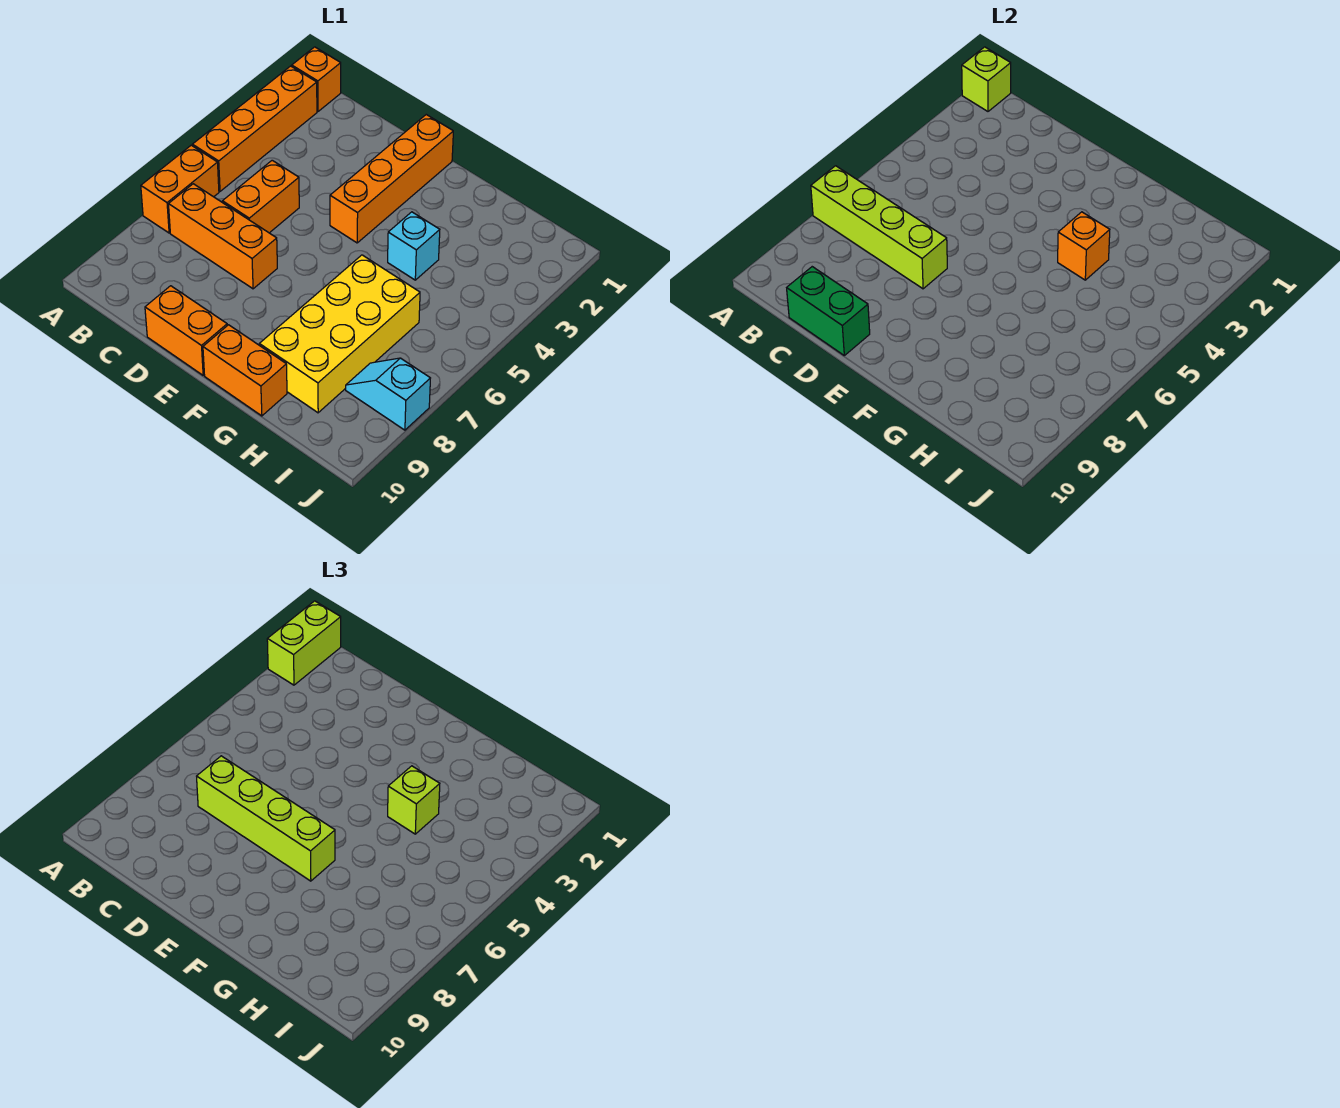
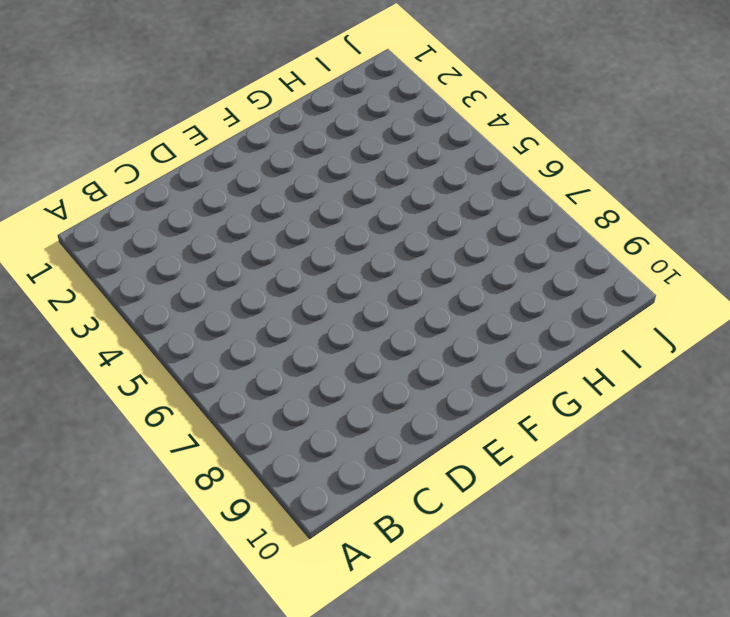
none -> orange 1x1 brick [292,47,341,111]
none -> orange 1x4 brick [192,66,317,191]
none -> orange 1x2 brick [141,145,219,233]

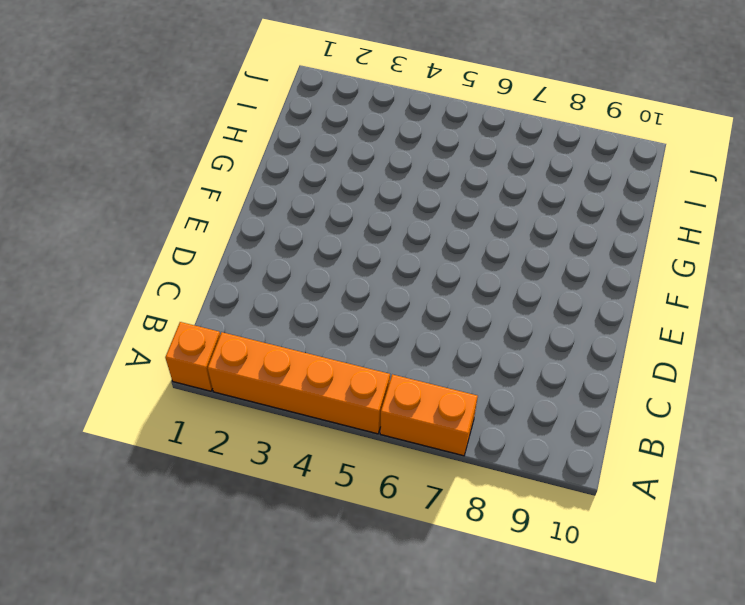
none -> orange 1x3 brick [169,184,277,289]
none -> orange 1x2 brick [222,160,299,233]
none -> orange 1x2 brick [145,286,227,375]

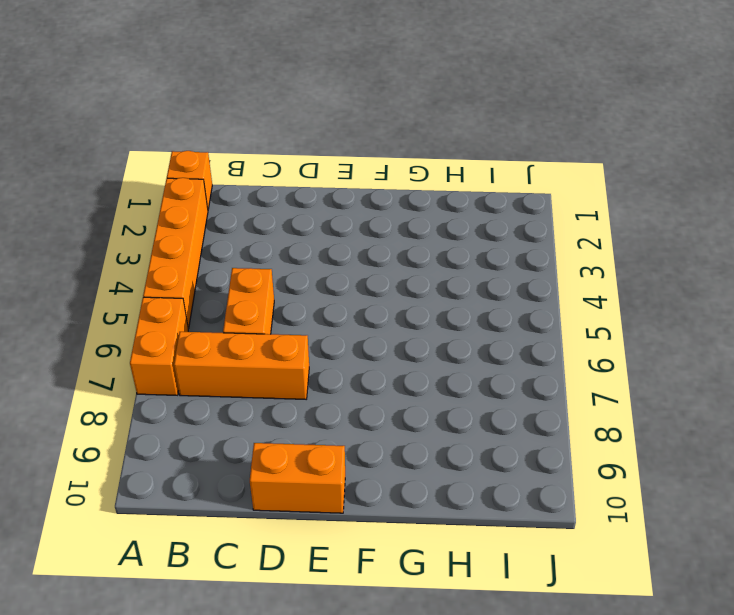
none -> orange 1x4 brick [330,115,453,243]
none -> orange 1x2 brick [203,325,287,416]
none -> cyan 1x1 brick [388,212,440,280]

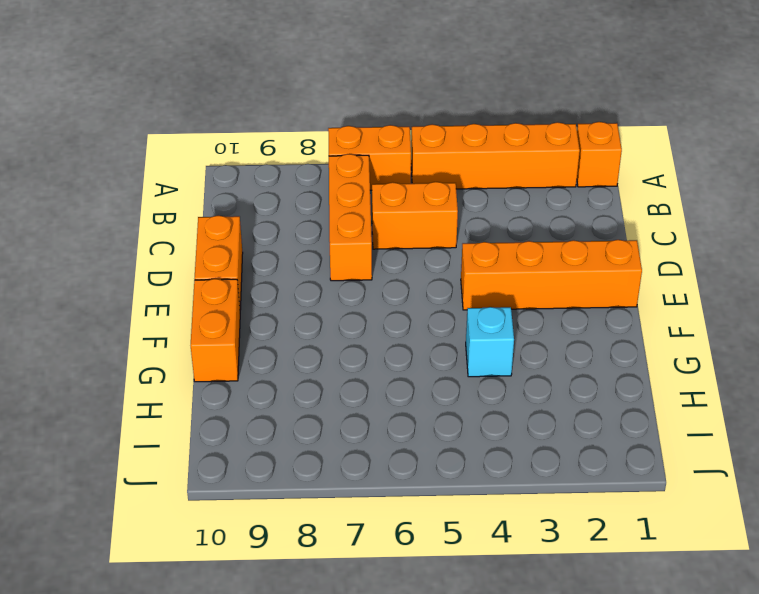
none -> yellow 2x4 brick [259,255,420,413]
none -> cyan 1x2 slope [346,358,430,430]
none -> lime 1x1 brick [962,47,1011,111]

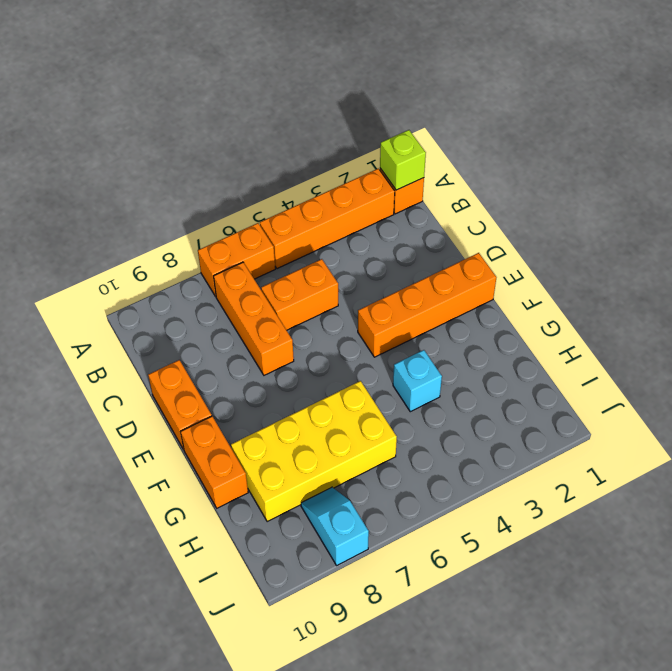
none -> lime 1x4 brick [811,166,947,289]
none -> green 1x2 brick [787,267,870,355]
none -> orange 1x1 brick [1058,212,1110,280]

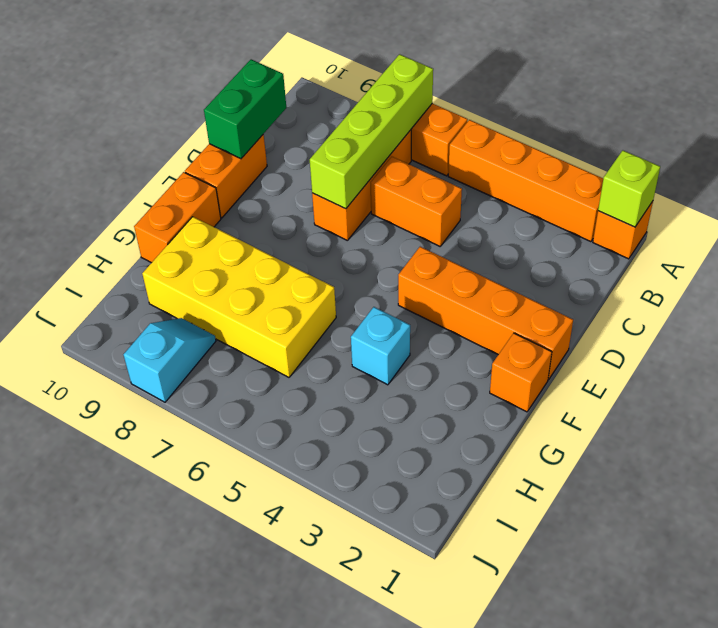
orange 1x1 brick [490,333,552,412] -> orange 1x1 brick moved to [1058,212,1110,280]
none -> lime 1x2 brick [267,601,341,685]
none -> lime 1x4 brick [197,756,335,881]
none -> lime 1x1 brick [388,766,440,834]

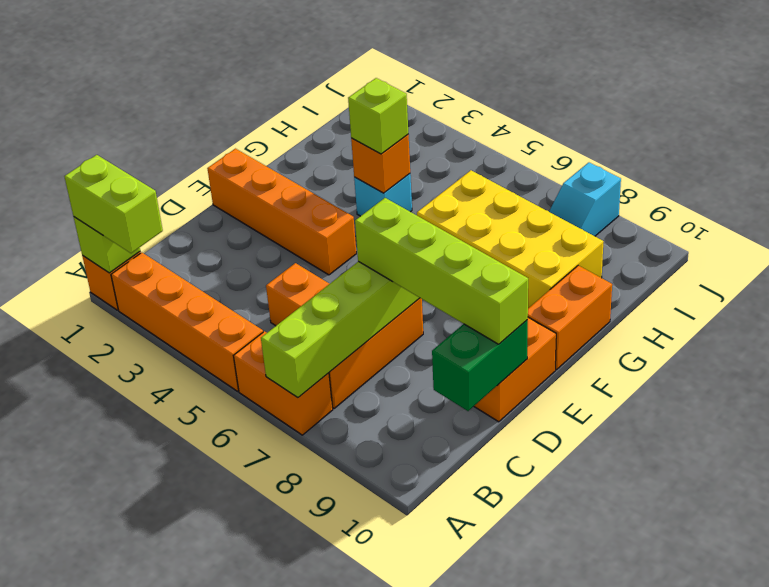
lime 1x4 brick [355,198,528,344] -> lime 1x4 brick turned to [197,756,335,881]

